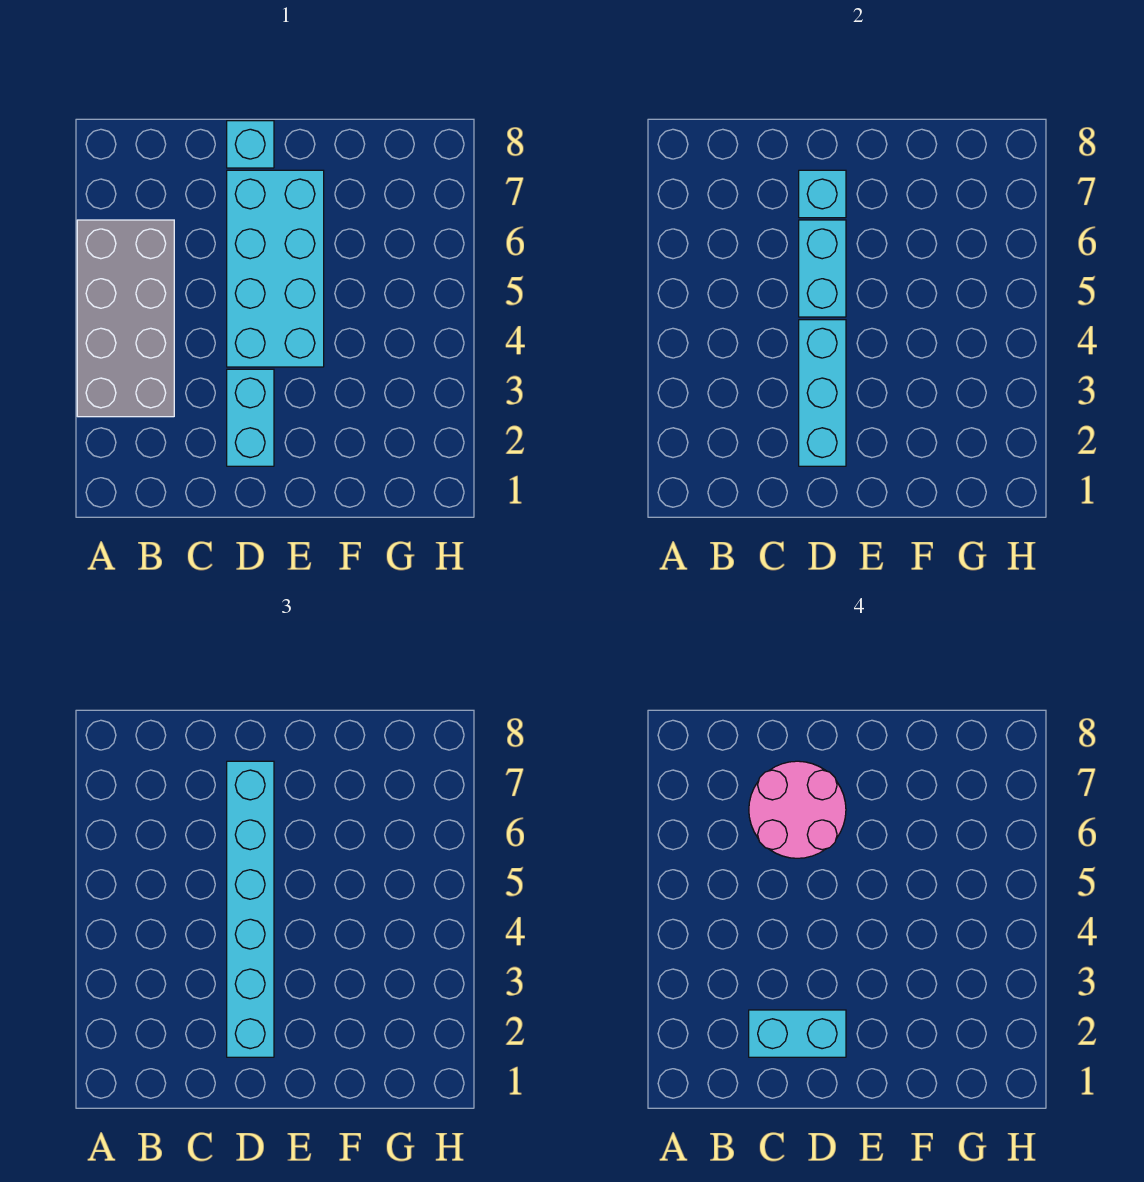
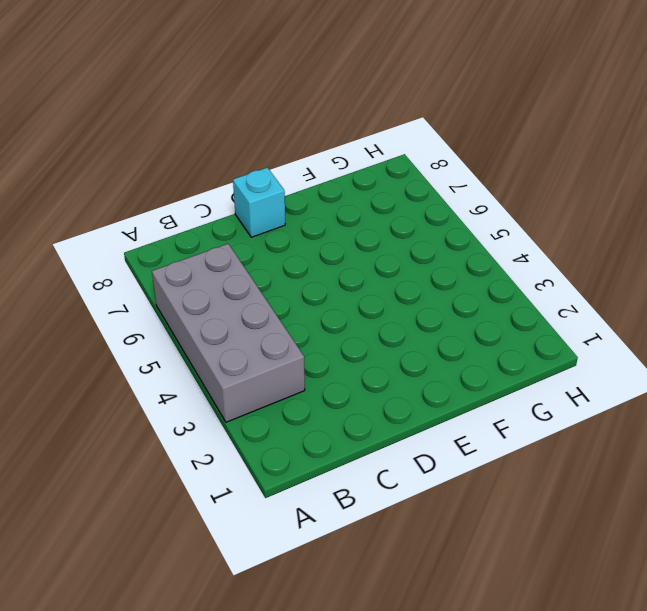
none -> cyan 1x2 brick [227,369,274,466]
none -> cyan 2x4 brick [227,170,324,367]

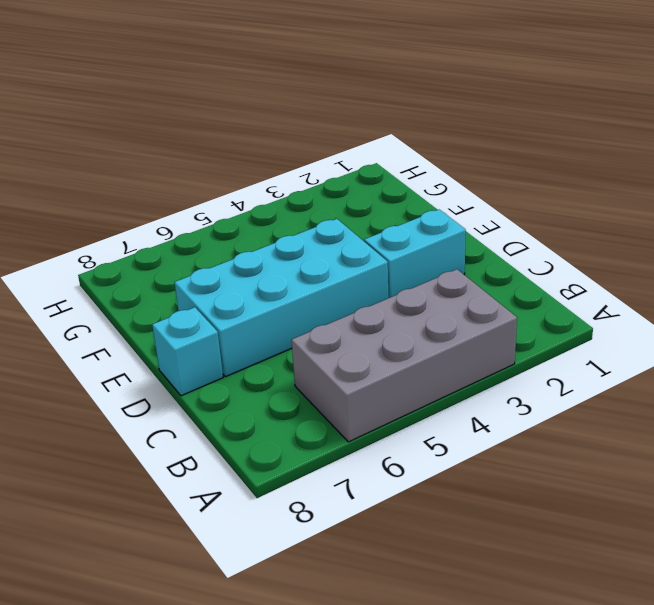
none -> cyan 1x3 brick [799,320,846,466]
none -> cyan 1x2 brick [799,220,846,317]

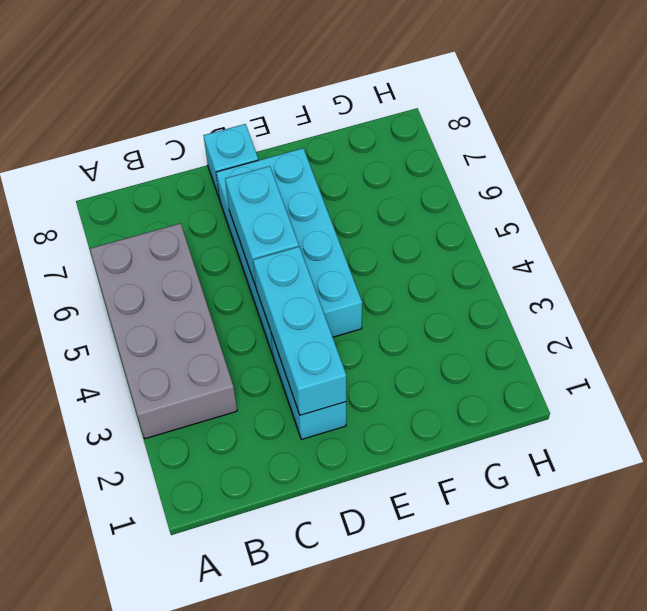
none -> cyan 1x1 brick [799,170,846,218]
none -> cyan 1x6 brick [227,761,274,1057]

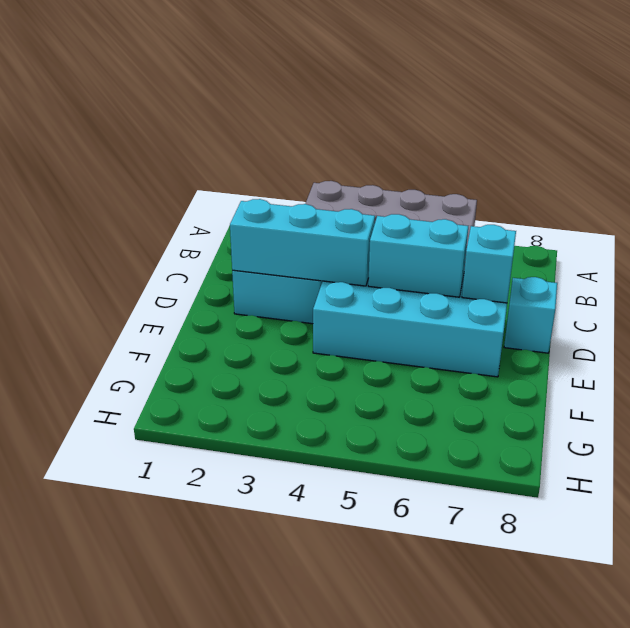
none -> cyan 1x6 brick [227,761,274,1057]
none -> cyan 1x2 brick [749,1010,846,1057]

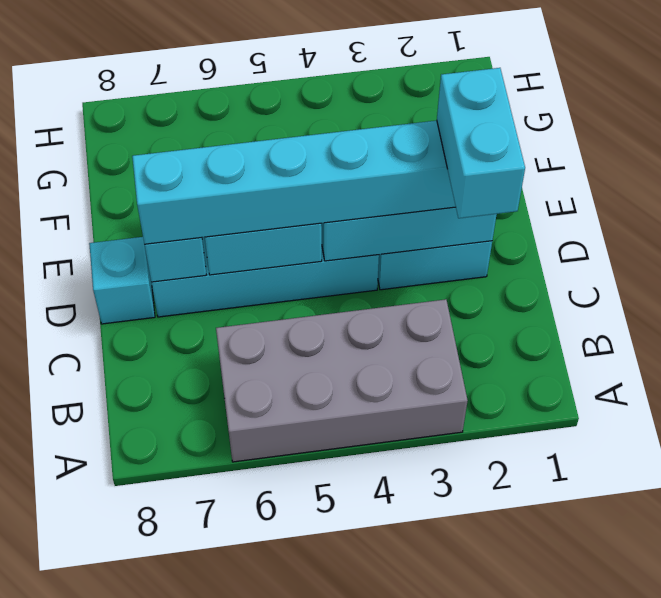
none -> pink 2x2 round brick [749,761,846,858]

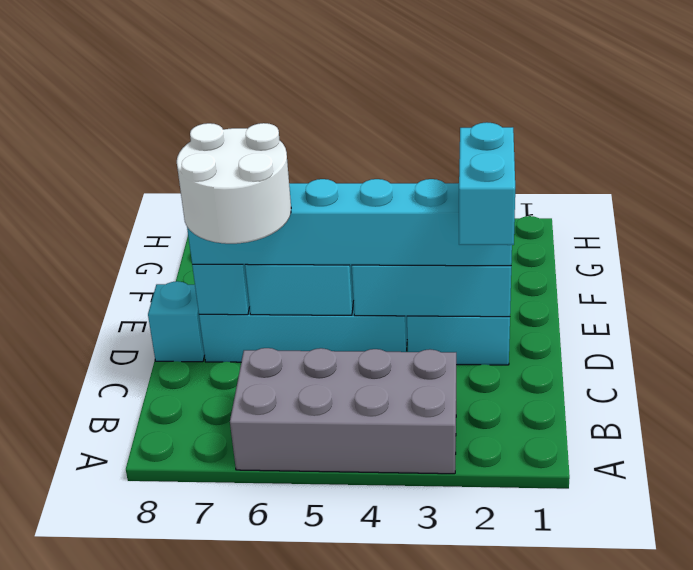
white 2x2 round brick [177,123,291,244] -> pink 2x2 round brick [749,761,846,858]

